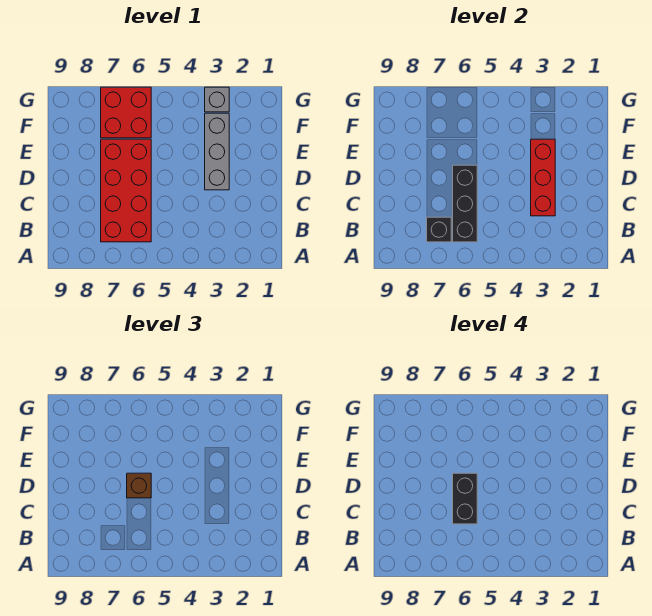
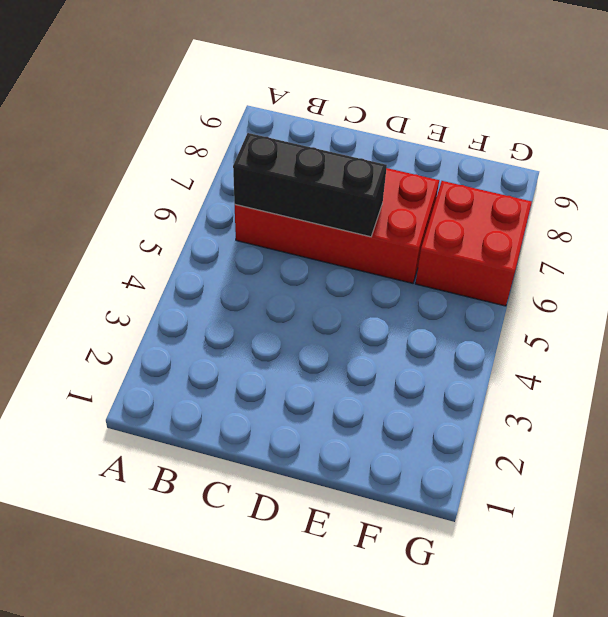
none -> grey 1x3 brick [205,113,229,190]
none -> grey 1x1 brick [205,87,229,112]

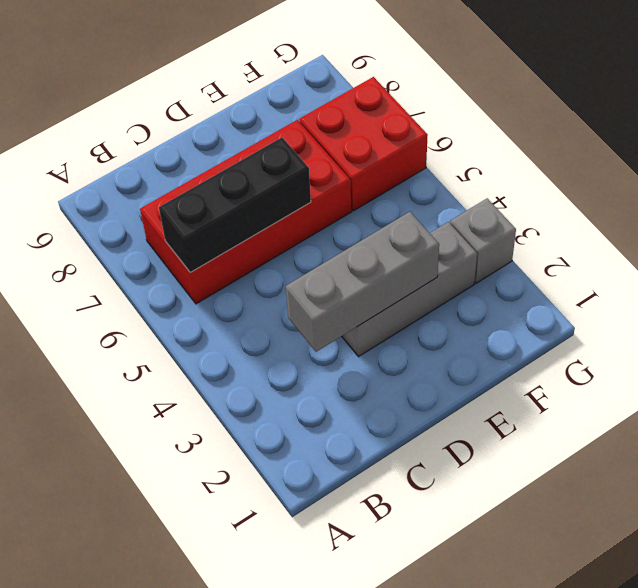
grey 1x3 brick [286,212,439,352] -> red 1x3 brick [531,139,555,216]
none -> black 1x1 brick [427,217,451,242]
none -> brown 1x1 brick [127,473,151,498]

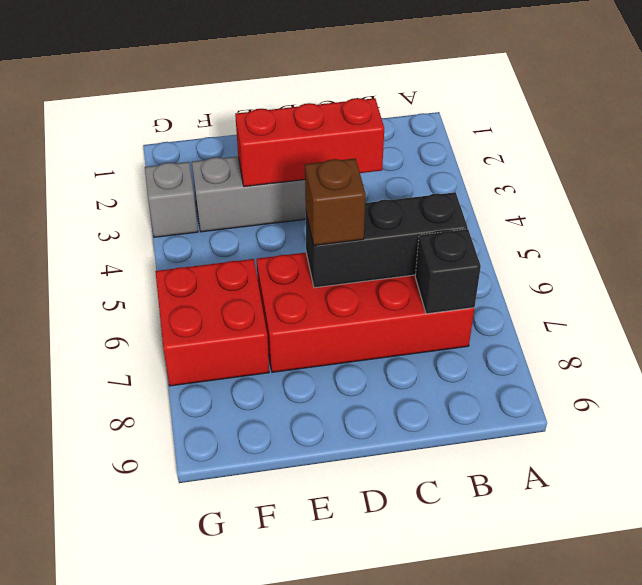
none -> black 1x2 brick [453,473,477,524]

